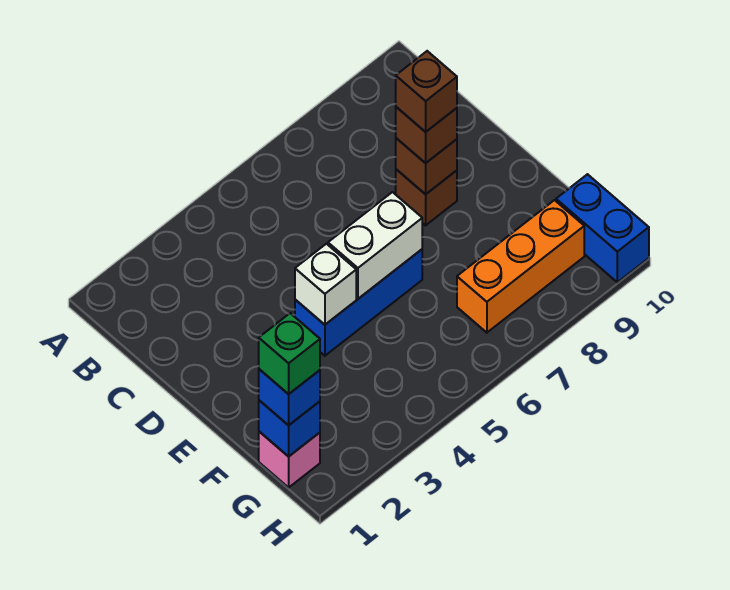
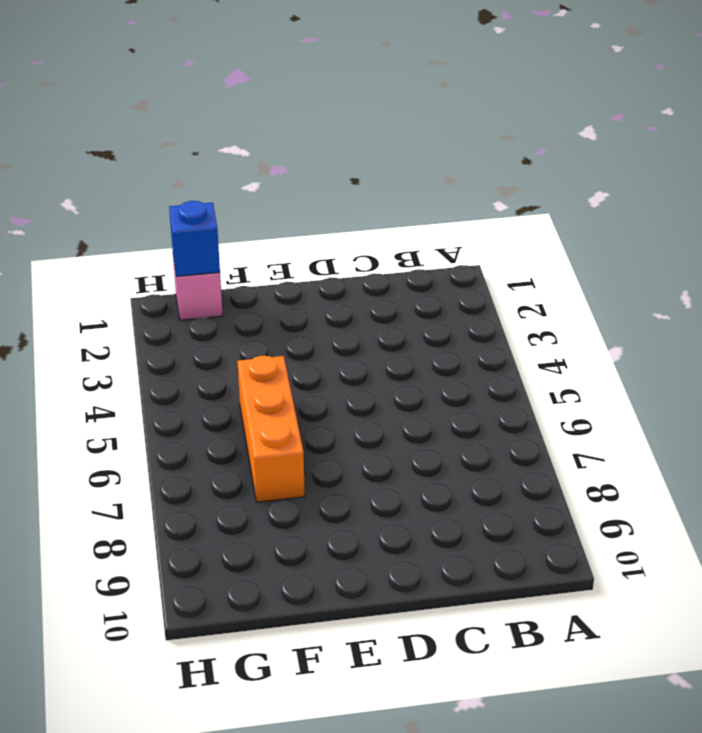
orange 1x3 brick [238,356,305,502] -> orange 1x3 brick moved to [457,200,584,333]
none -> brown 1x1 brick [396,169,457,225]
none -> blue 1x3 brick [295,249,422,356]
none -> blue 1x2 brick [556,174,649,282]

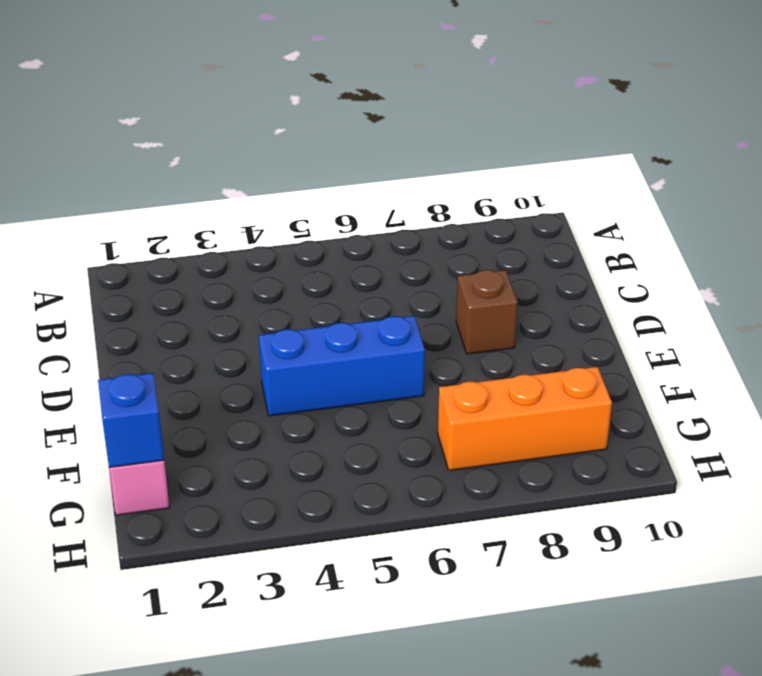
none -> blue 1x2 brick [556,174,649,282]
none -> brown 1x1 brick [396,138,457,194]
none -> white 1x1 brick [295,244,356,325]

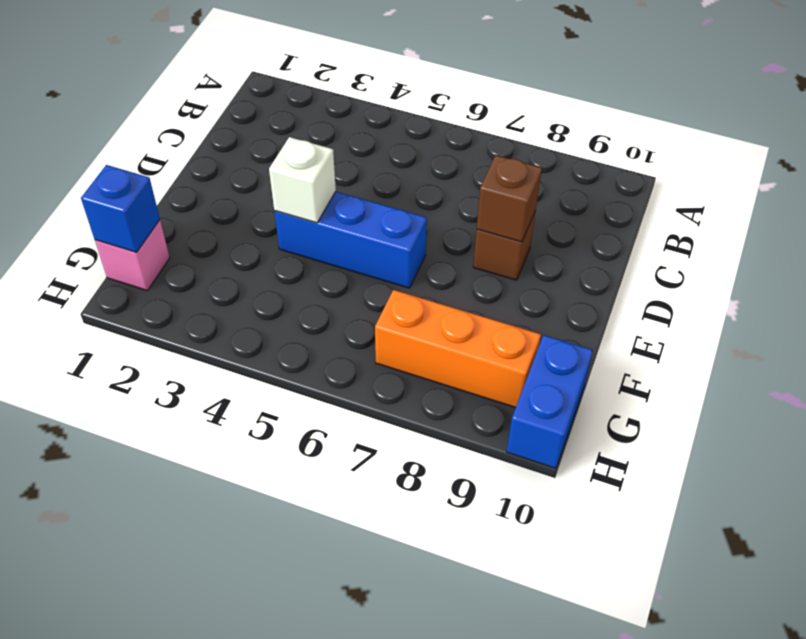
none -> white 1x2 brick [328,192,422,299]
none -> brown 1x1 brick [396,107,457,163]
none -> blue 1x1 brick [259,369,320,425]

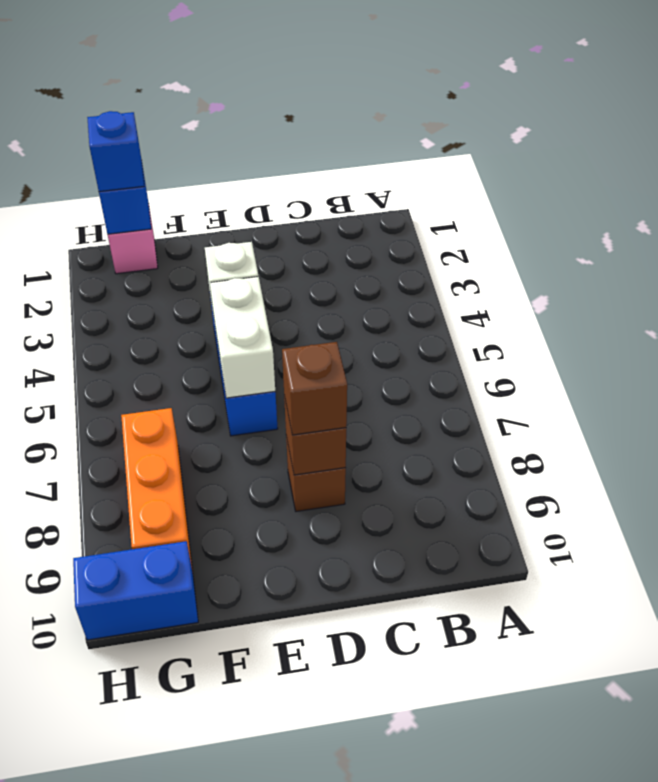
none -> brown 1x1 brick [396,51,457,132]
none -> green 1x1 brick [259,313,320,394]

